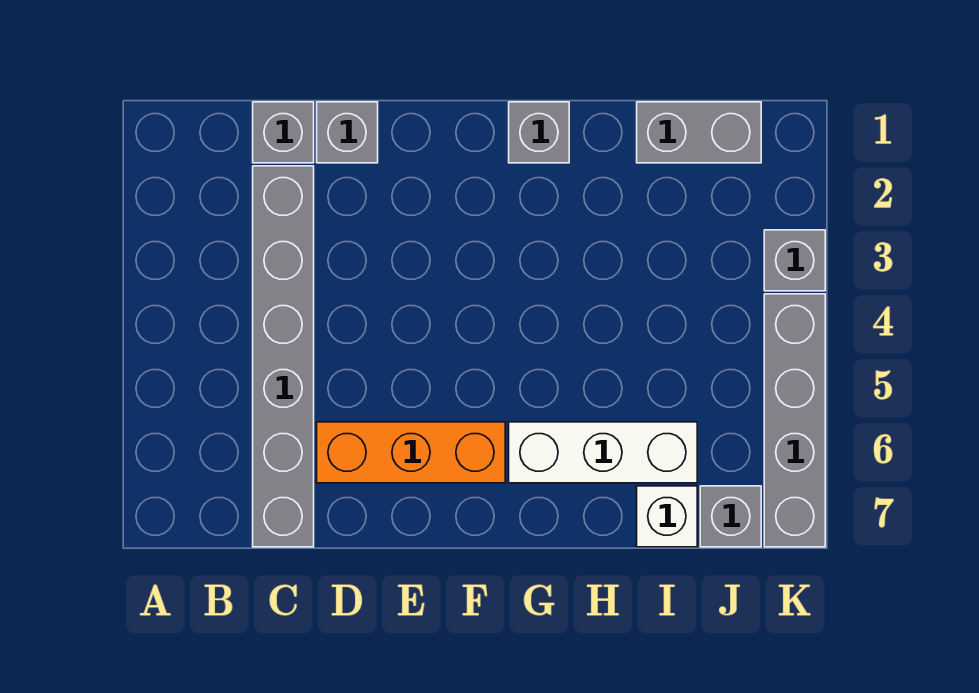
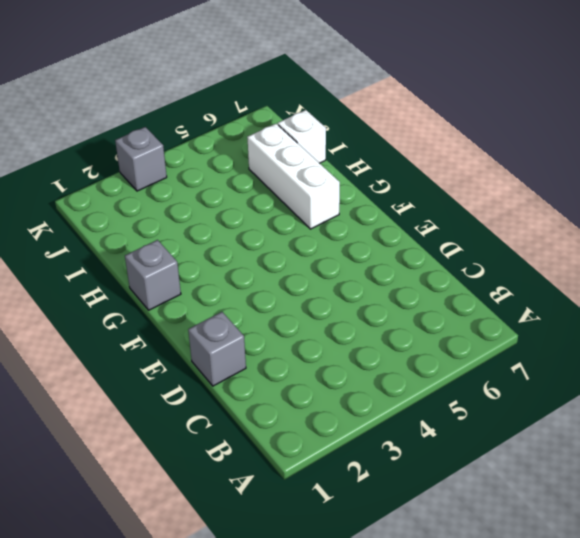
none -> grey 1x1 brick [253,102,314,163]
none -> grey 1x6 brick [253,166,314,547]

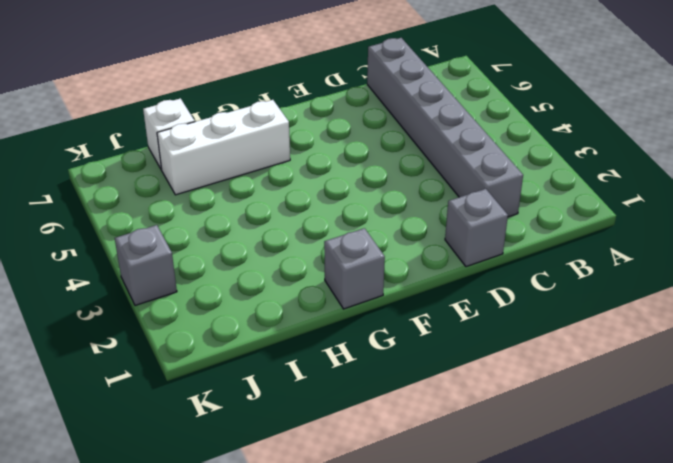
none -> grey 1x1 brick [253,102,314,163]
none -> orange 1x3 brick [317,422,505,483]

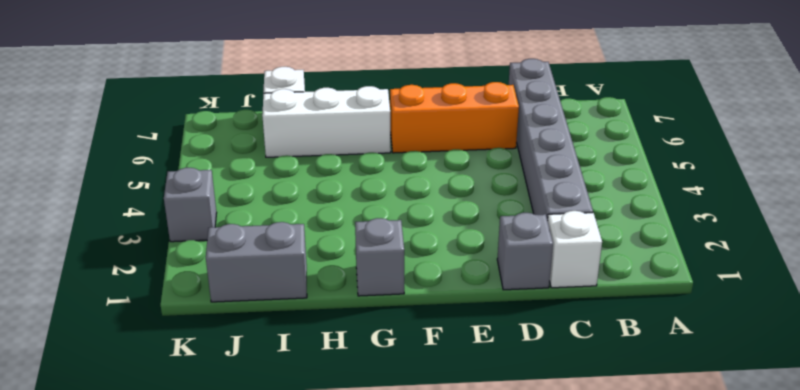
white 1x1 brick [547,211,602,288] -> grey 1x1 brick [253,102,314,163]
none -> grey 1x1 brick [700,486,761,547]
none -> grey 1x4 brick [764,294,825,547]

